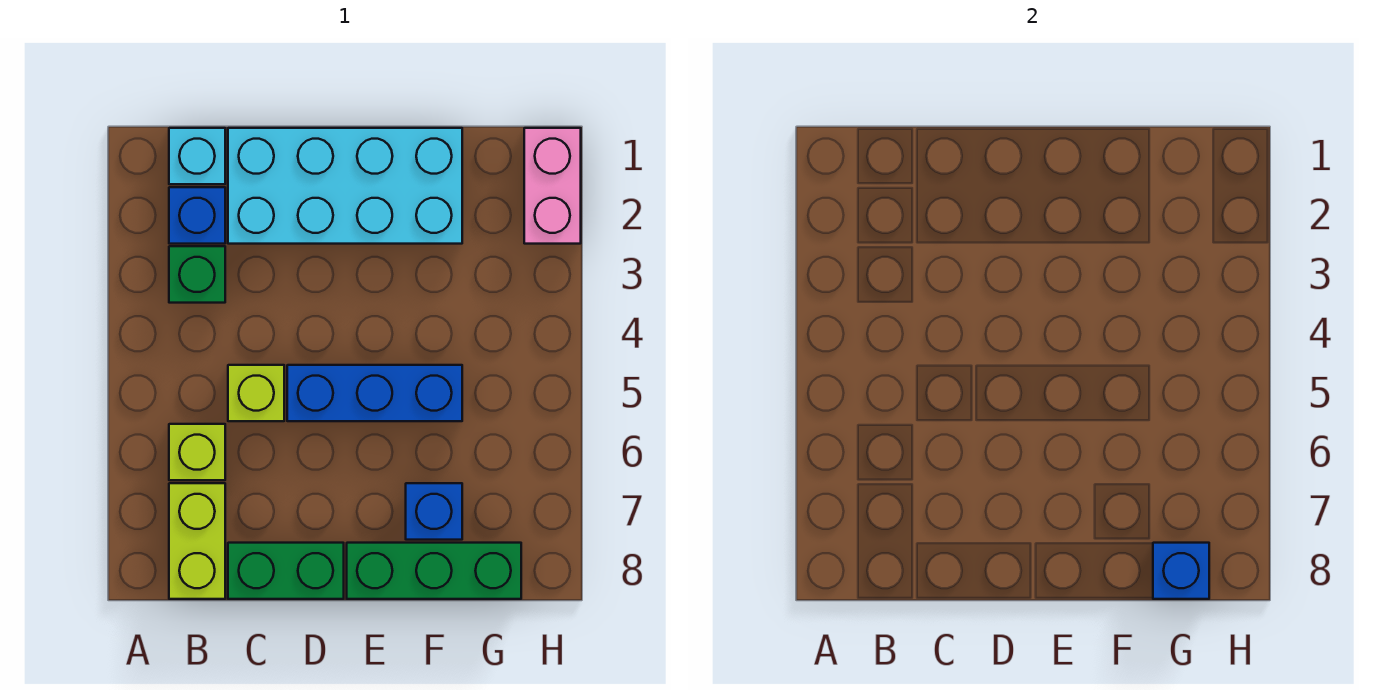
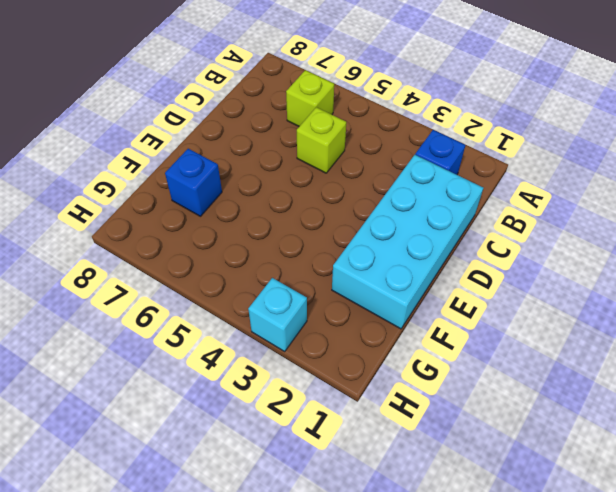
cyan 1x1 brick [248,278,307,351] -> cyan 1x1 brick moved to [169,128,225,184]
none -> green 1x1 brick [169,246,225,303]
none -> lime 1x2 brick [169,483,225,599]
none -> green 1x2 brick [228,543,344,599]

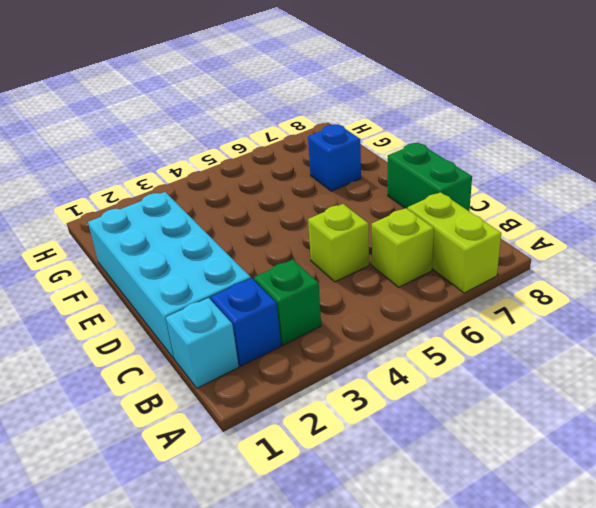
lime 1x2 brick [408,192,501,293] -> lime 1x2 brick turned to [169,483,225,599]
none -> blue 1x3 brick [287,365,462,421]
none -> green 1x3 brick [347,543,521,599]
none -> pink 1x2 brick [524,128,581,244]

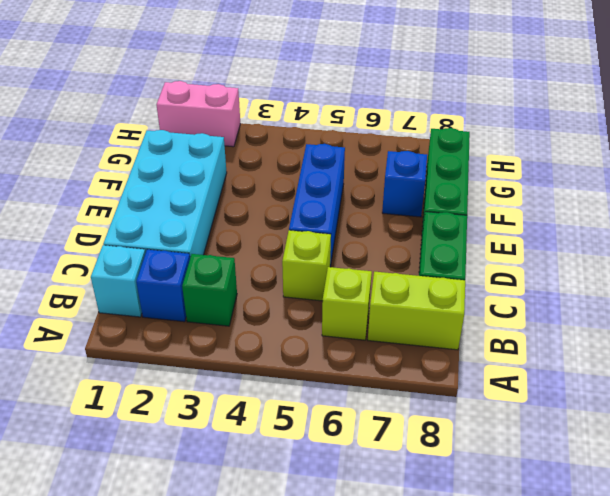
none -> blue 1x1 brick [1153,543,1209,599]

